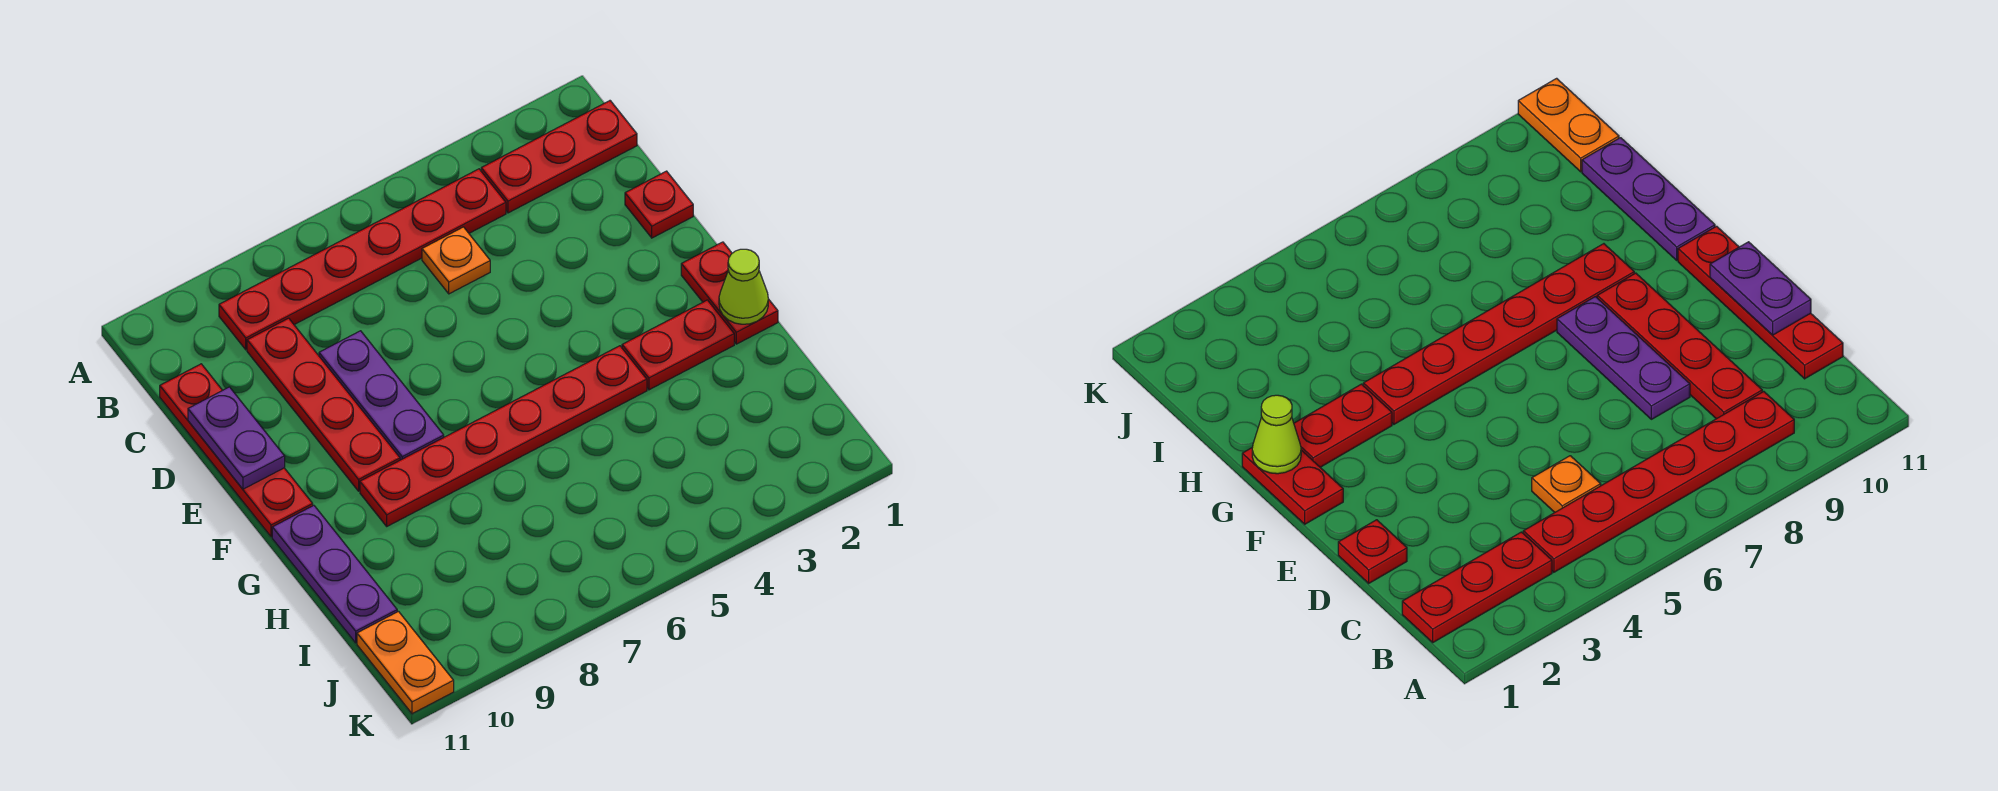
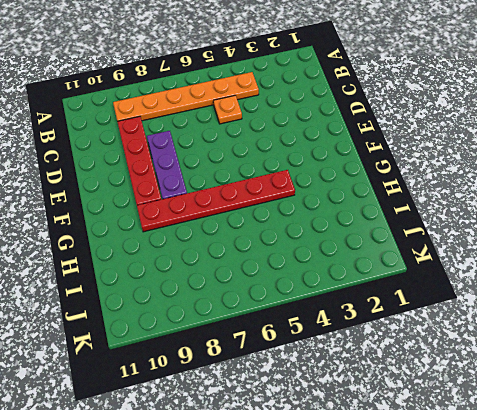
orange 1x6 plate [113,72,259,121] -> red 1x6 plate [219,169,506,350]
none -> red 1x3 plate [481,101,637,213]
none -> red 1x4 plate [160,364,313,537]
none -> red 1x1 plate [625,171,693,238]

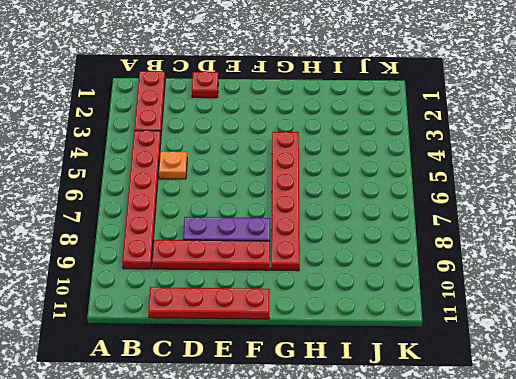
none -> red 1x2 plate [681,242,778,344]
none -> red 1x2 plate [622,300,734,390]
none -> purple 1x3 plate [272,505,397,643]

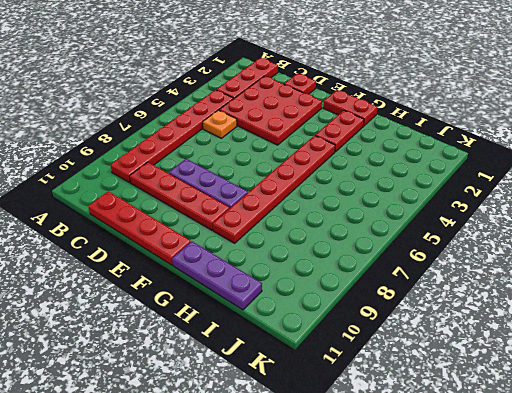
red 3x3 plate [219,76,322,145] -> none
none -> orange 1x2 plate [357,612,454,714]
none -> purple 1x2 plate [188,387,285,489]
none -> lime 1x1 cone [719,249,768,324]

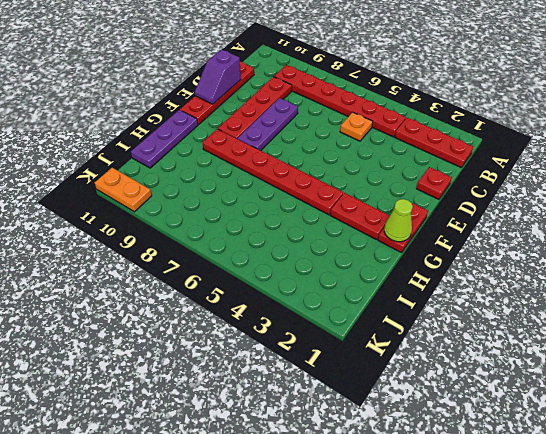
purple 1x2 slope [195,49,241,104] -> purple 1x2 plate [188,387,285,489]
orange 1x2 plate [94,168,152,212] -> orange 1x2 plate turned to [357,612,454,714]

